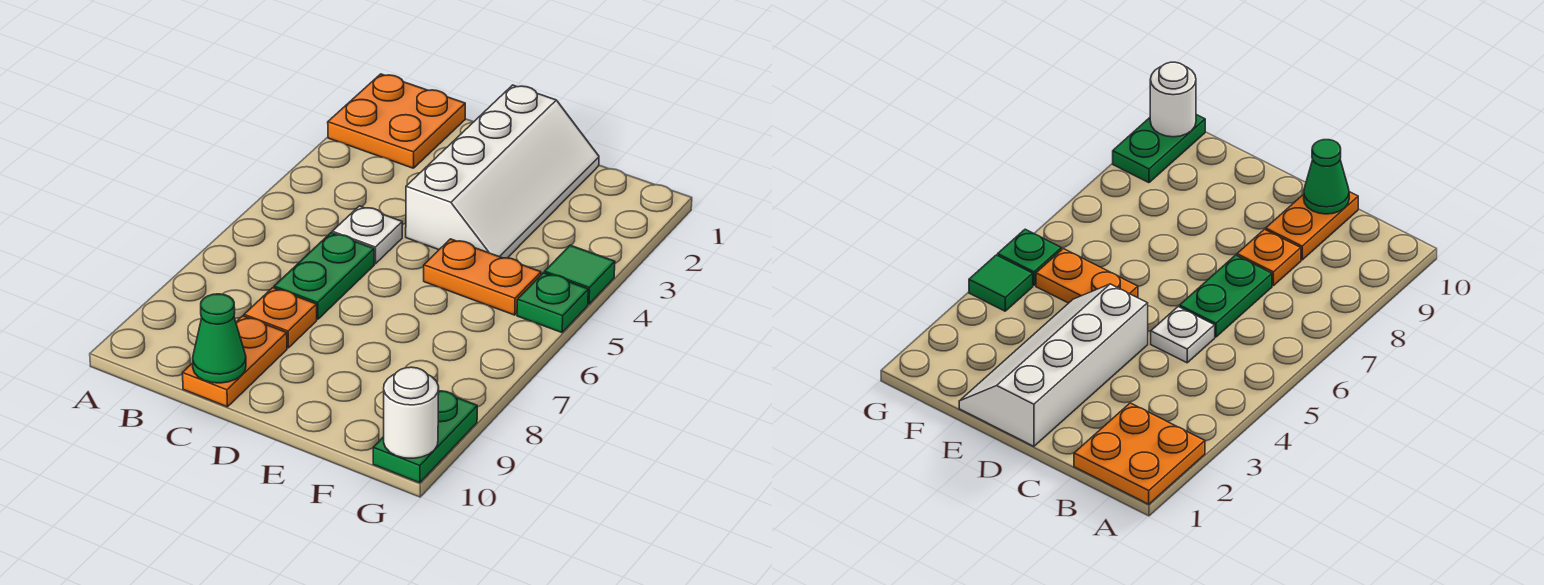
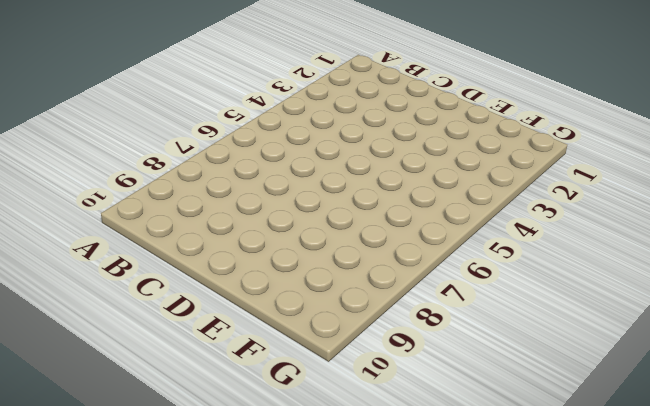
none -> orange 2x2 plate [328,74,465,168]
none -> white 1x1 plate [332,206,402,264]
none -> green 1x2 plate [274,233,374,319]

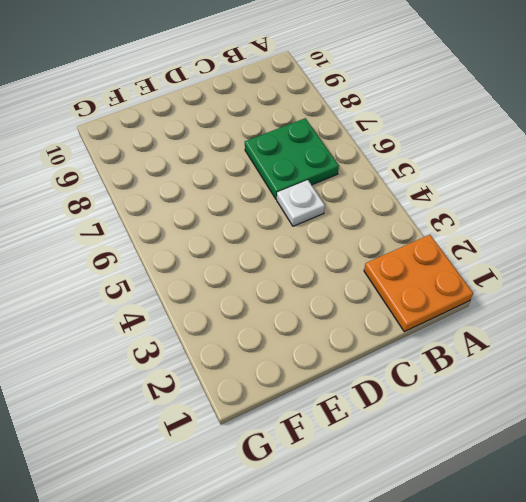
green 2x2 plate [245,118,339,199] -> green 1x2 plate [274,233,374,319]
none -> orange 1x1 plate [244,288,317,348]
none -> orange 1x2 plate [183,316,287,407]
none -> white 2x4 slope [406,85,599,258]

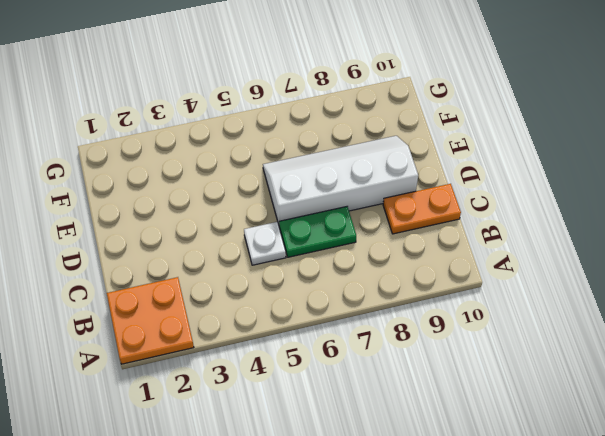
white 2x4 slope [263,136,418,225] -> white 2x4 slope moved to [406,85,599,258]
none -> orange 1x1 plate [244,288,317,348]
none -> orange 1x2 plate [424,239,541,315]
none -> green 1x1 tile [545,245,615,304]

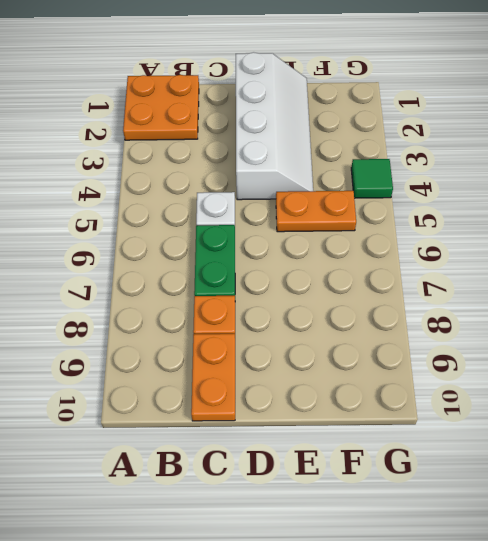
none -> green 1x1 plate [517,273,588,333]
none -> green 1x2 plate [373,391,477,483]
none -> green 1x1 cone [193,294,246,383]

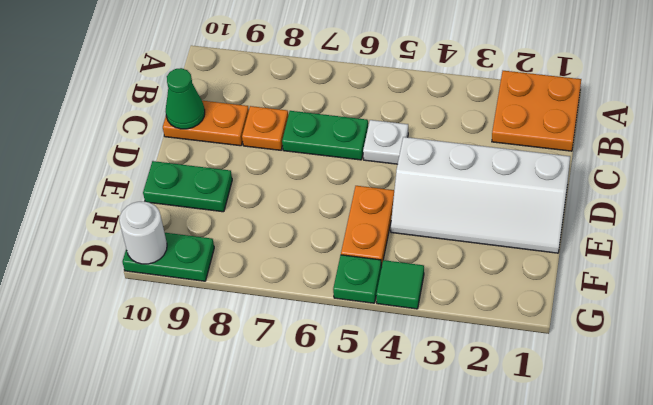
green 1x2 plate [143,161,232,212] -> none

